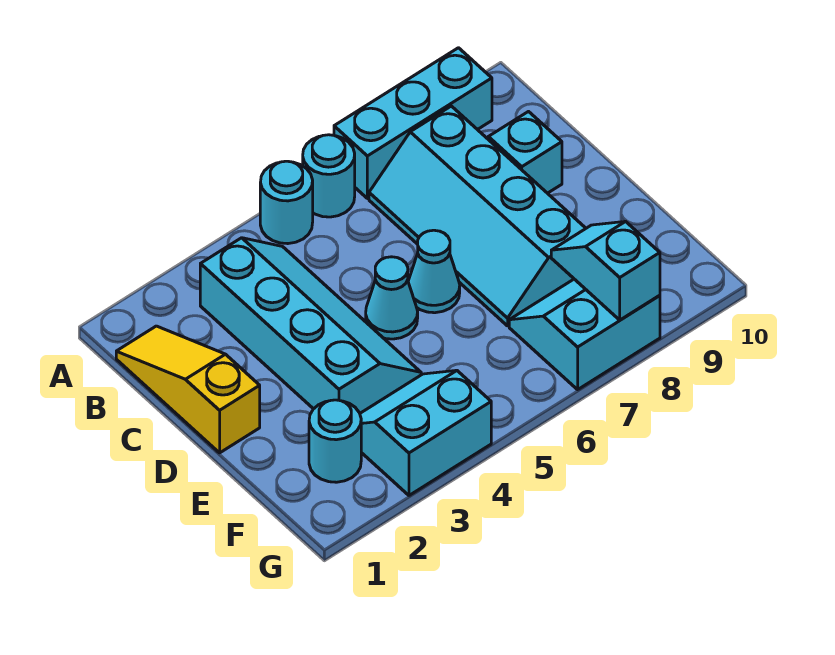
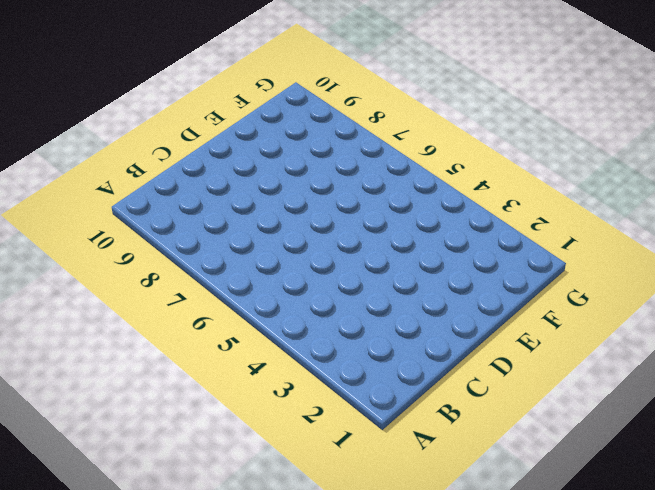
none -> cyan 1x1 round brick [260,161,313,244]
none -> cyan 1x1 round brick [303,135,355,217]
none -> cyan 1x3 brick [334,48,492,198]

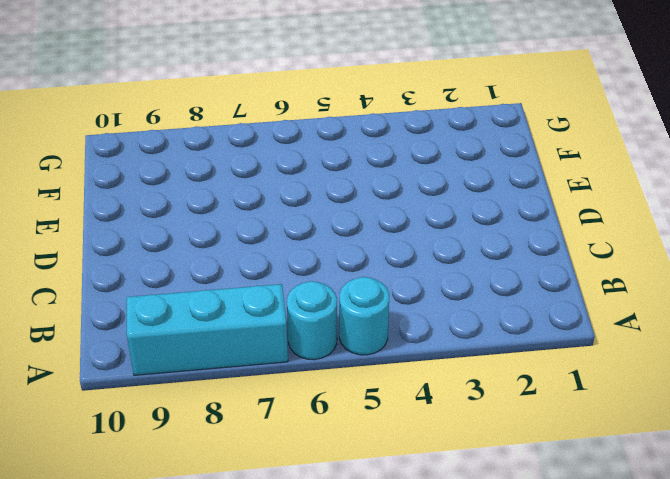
none -> yellow 1x3 slope [116,326,260,453]
none -> cyan 2x4 slope [200,238,421,413]
none -> cyan 2x4 slope [369,106,586,326]

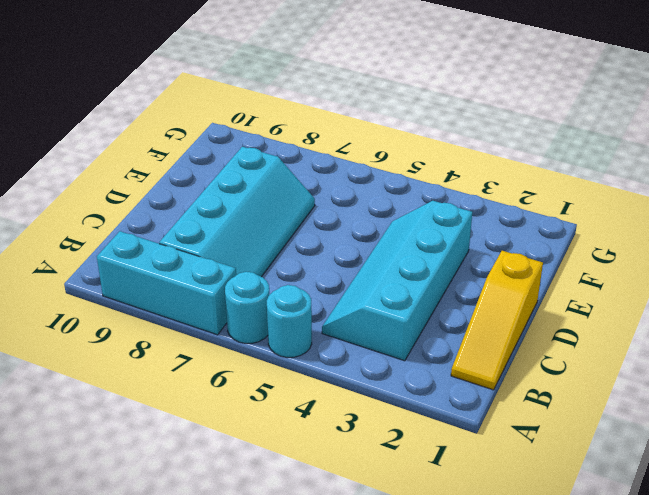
none -> cyan 1x1 brick [488,112,562,193]
none -> cyan 1x1 cone [366,257,418,339]
none -> cyan 1x1 cone [408,230,460,313]

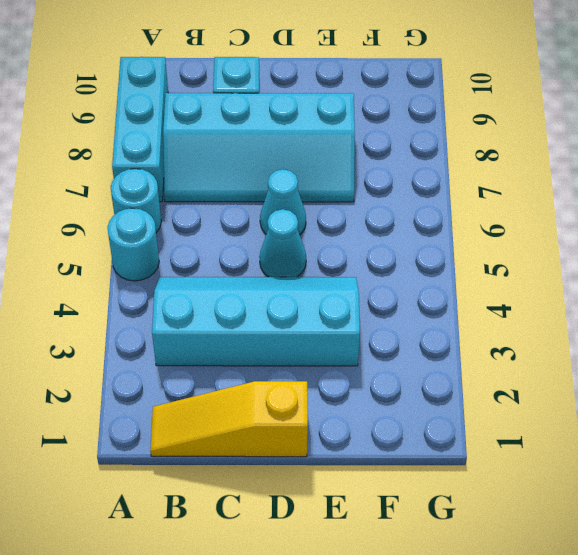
none -> cyan 1x1 round brick [309,400,361,482]
none -> cyan 2x2 slope [360,370,491,495]
none -> cyan 2x2 slope [509,279,660,390]

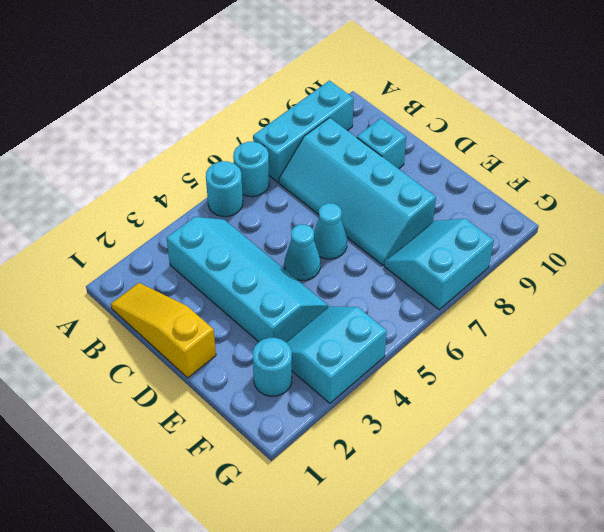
none -> cyan 1x2 slope [551,222,660,320]

